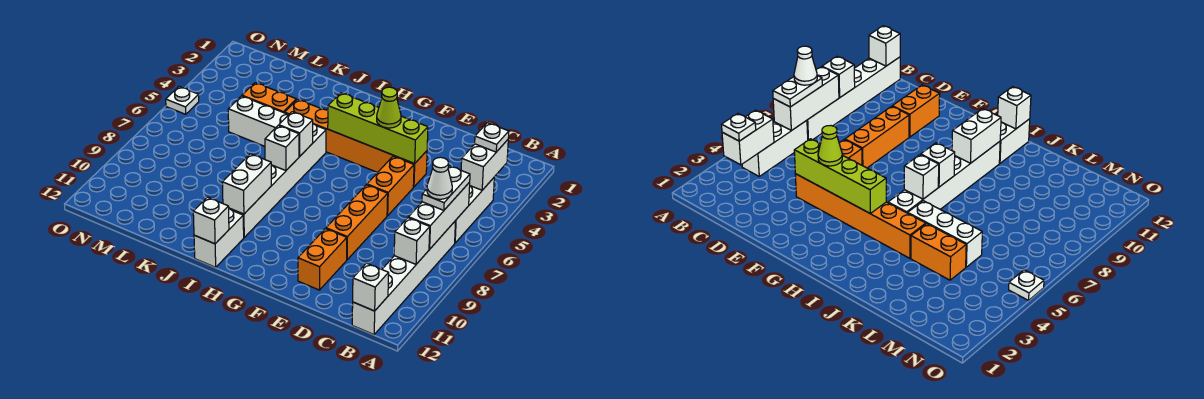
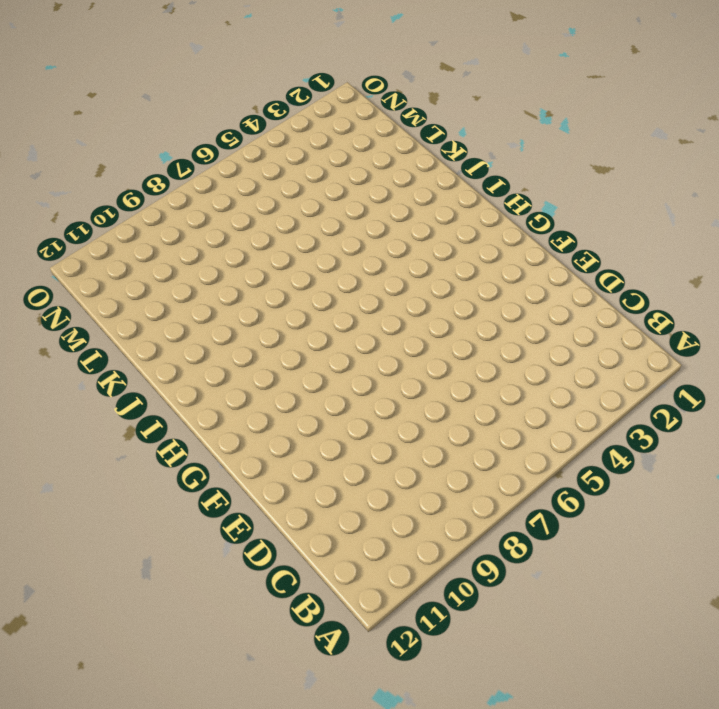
none -> white 1x3 brick [455,178,494,243]
none -> white 1x6 brick [352,221,456,335]
none -> orange 1x6 brick [285,99,427,187]

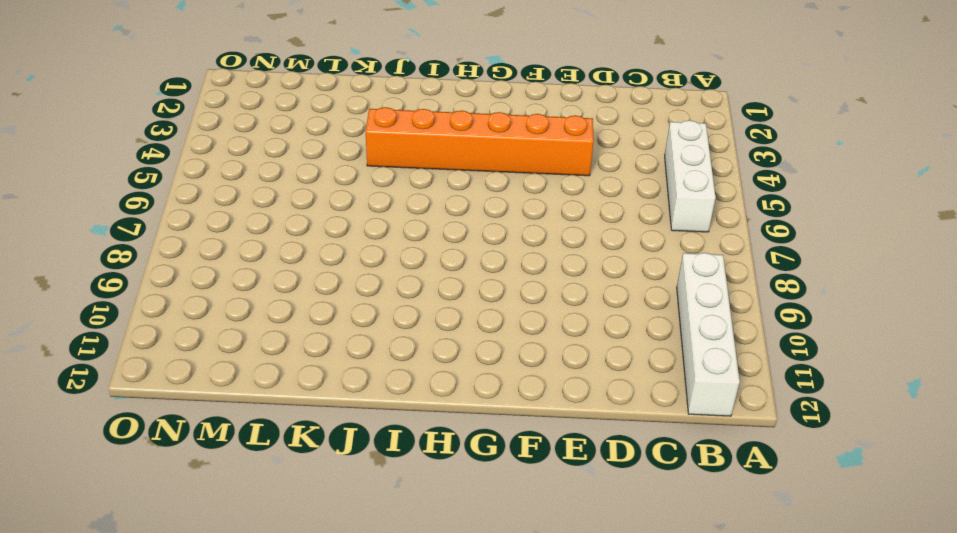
white 1x4 brick [677,253,740,416] -> white 1x6 brick [352,221,456,335]
none -> orange 1x2 brick [367,156,414,216]
none -> orange 1x3 brick [326,185,388,260]
none -> orange 1x2 brick [298,229,347,290]

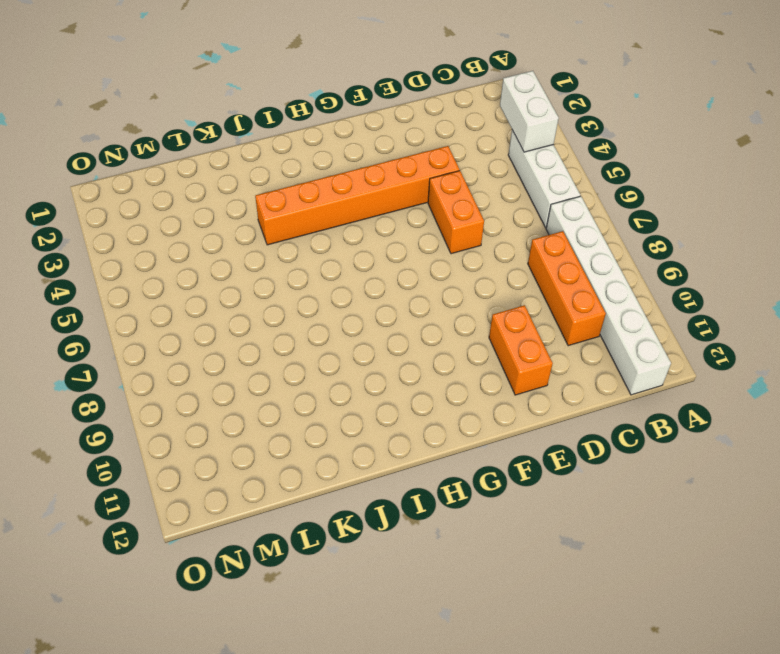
orange 1x3 brick [528,231,606,346] -> orange 1x3 brick moved to [326,185,388,260]
none -> white 1x6 brick [229,124,326,237]
none -> white 1x2 brick [194,209,244,267]
none -> white 1x3 brick [228,96,289,146]

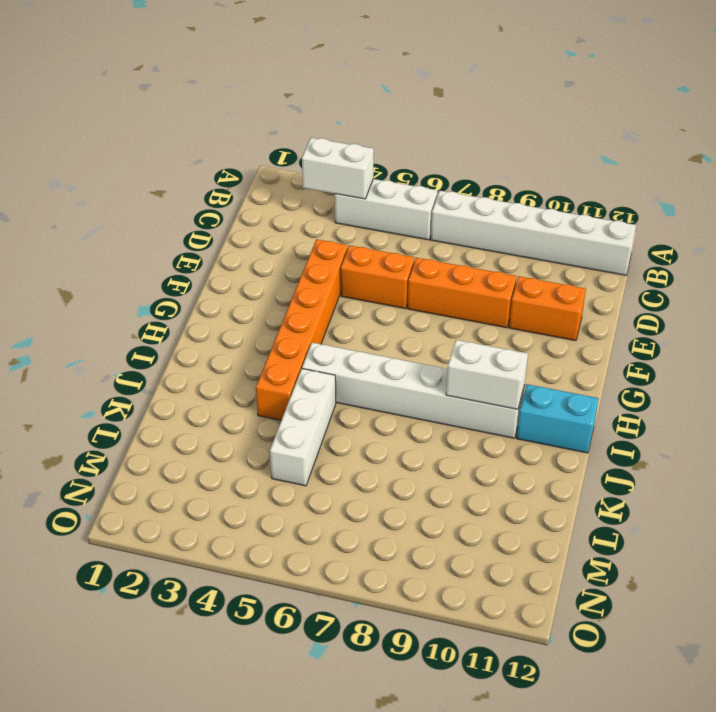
cyan 1x2 brick [517,384,599,453] -> white 1x2 brick [194,209,244,267]
none -> orange 1x2 brick [242,83,296,113]
none -> white 1x1 plate [166,87,199,114]
none -> white 1x3 brick [408,182,470,249]

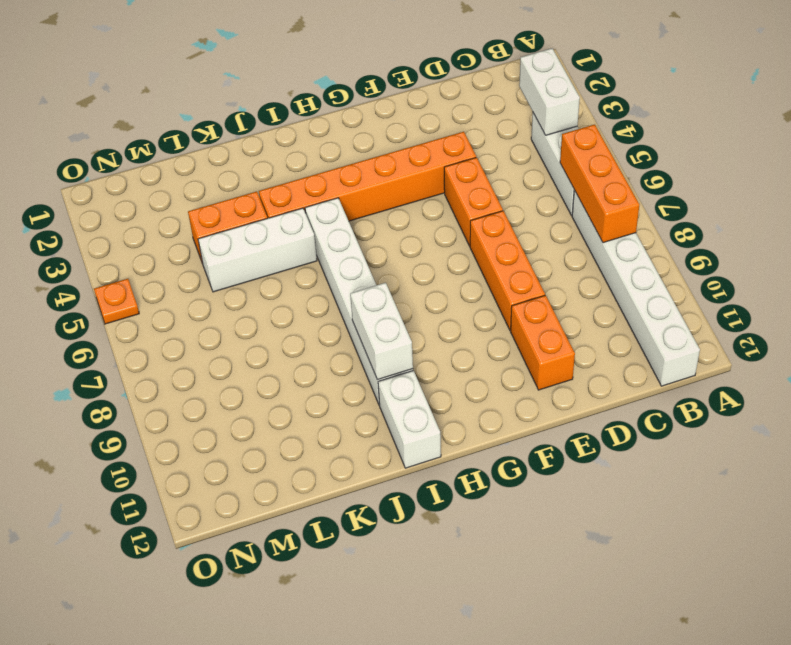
orange 1x3 brick [560,124,639,243] -> white 1x3 brick [408,182,470,249]
orange 1x1 plate [94,279,139,324] -> white 1x1 plate [166,87,199,114]
none -> white 1x1 brick [394,218,430,264]
none -> white 1x1 brick [353,263,389,311]
none -> lime 1x4 brick [328,93,428,164]

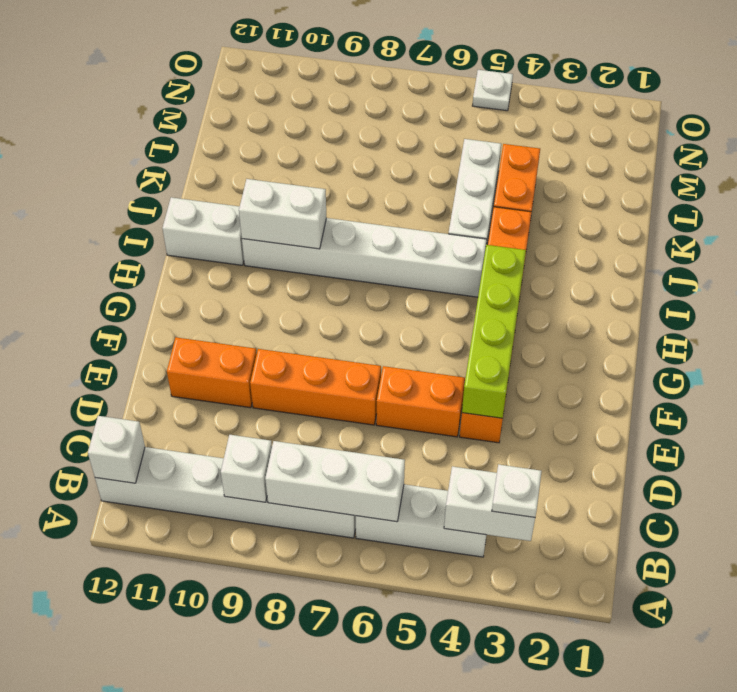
none -> white 1x1 brick [279,112,313,156]
none -> white 1x1 brick [265,126,299,171]
none -> white 1x1 brick [193,197,229,244]

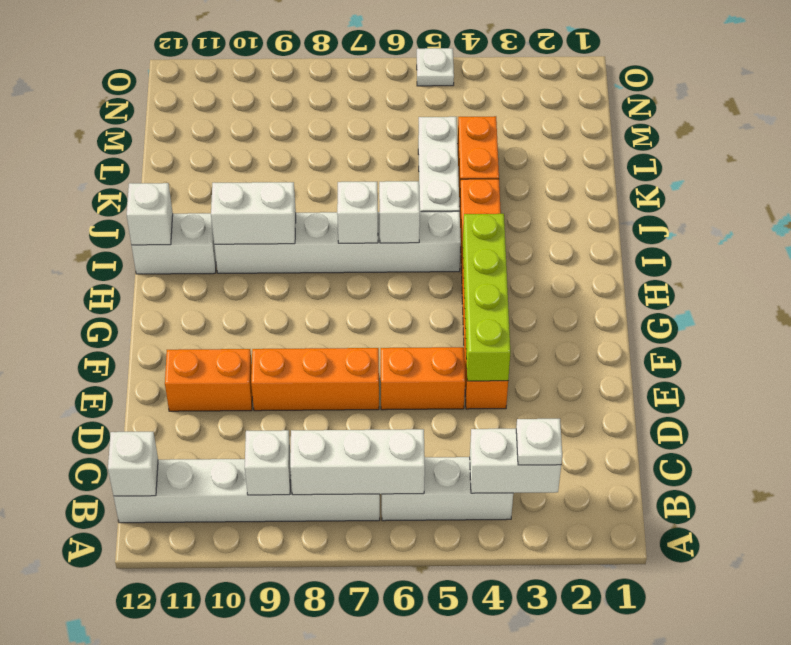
none -> white 1x2 plate [422,166,470,210]
none -> lime 1x1 cone [377,87,401,128]
none -> white 1x1 cone [427,157,452,199]

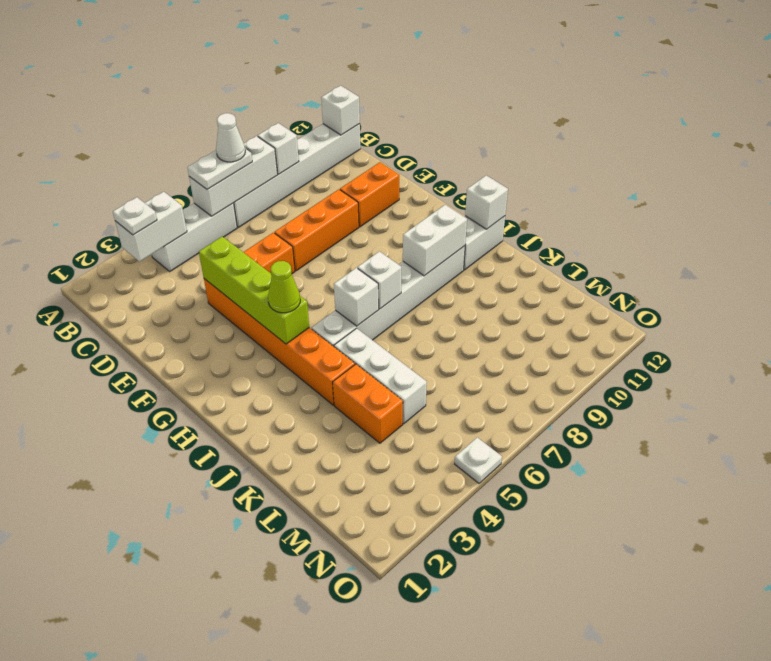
lime 1x1 cone [268,261,300,313] -> lime 1x1 cone moved to [377,87,401,128]

